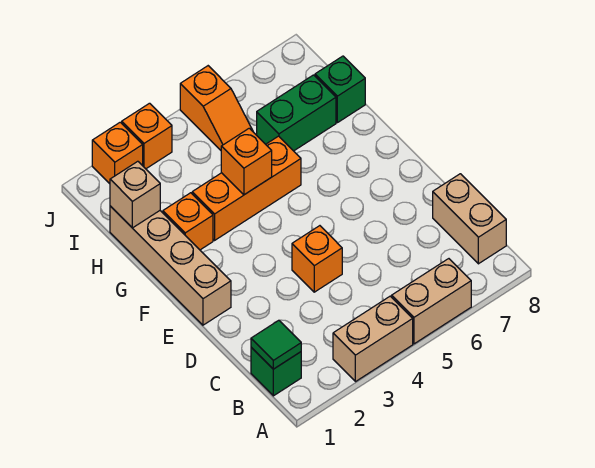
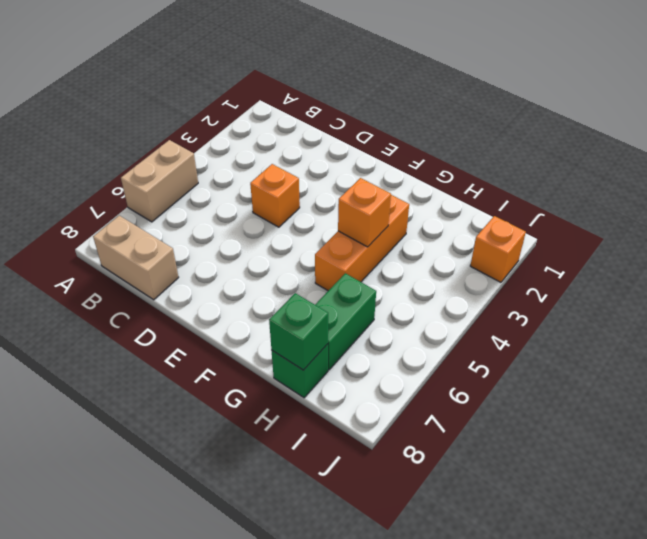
green 1x1 brick [269,293,328,370] -> green 1x1 brick moved to [251,347,301,396]
none -> tan 1x2 brick [333,296,413,382]
none -> tan 1x4 brick [110,206,231,325]
none -> orange 1x1 brick [163,193,213,250]

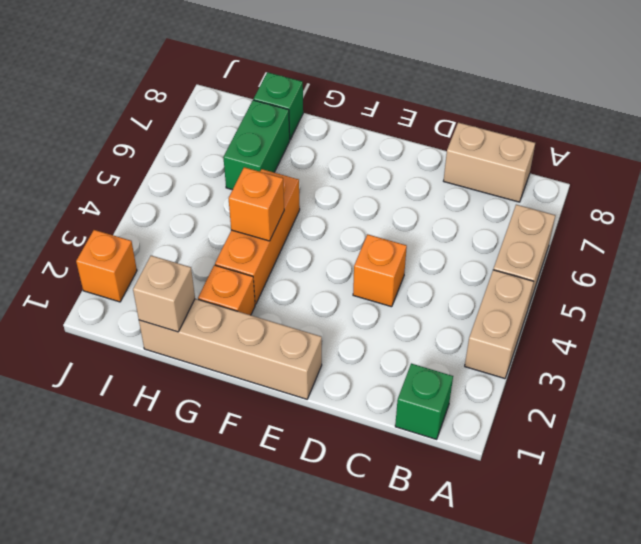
none -> orange 1x2 slope [180,66,253,150]
none -> orange 1x1 brick [122,103,172,169]
none -> green 1x1 tile [251,320,301,369]

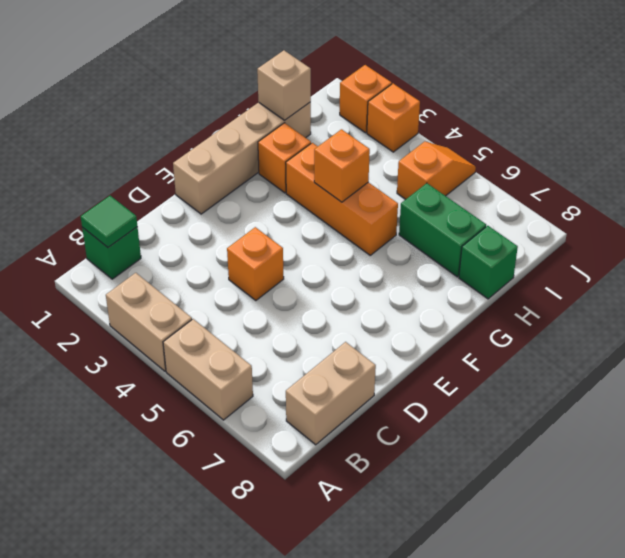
orange 1x2 slope [397,142,476,199] -> orange 1x2 slope turned to [180,66,253,150]

